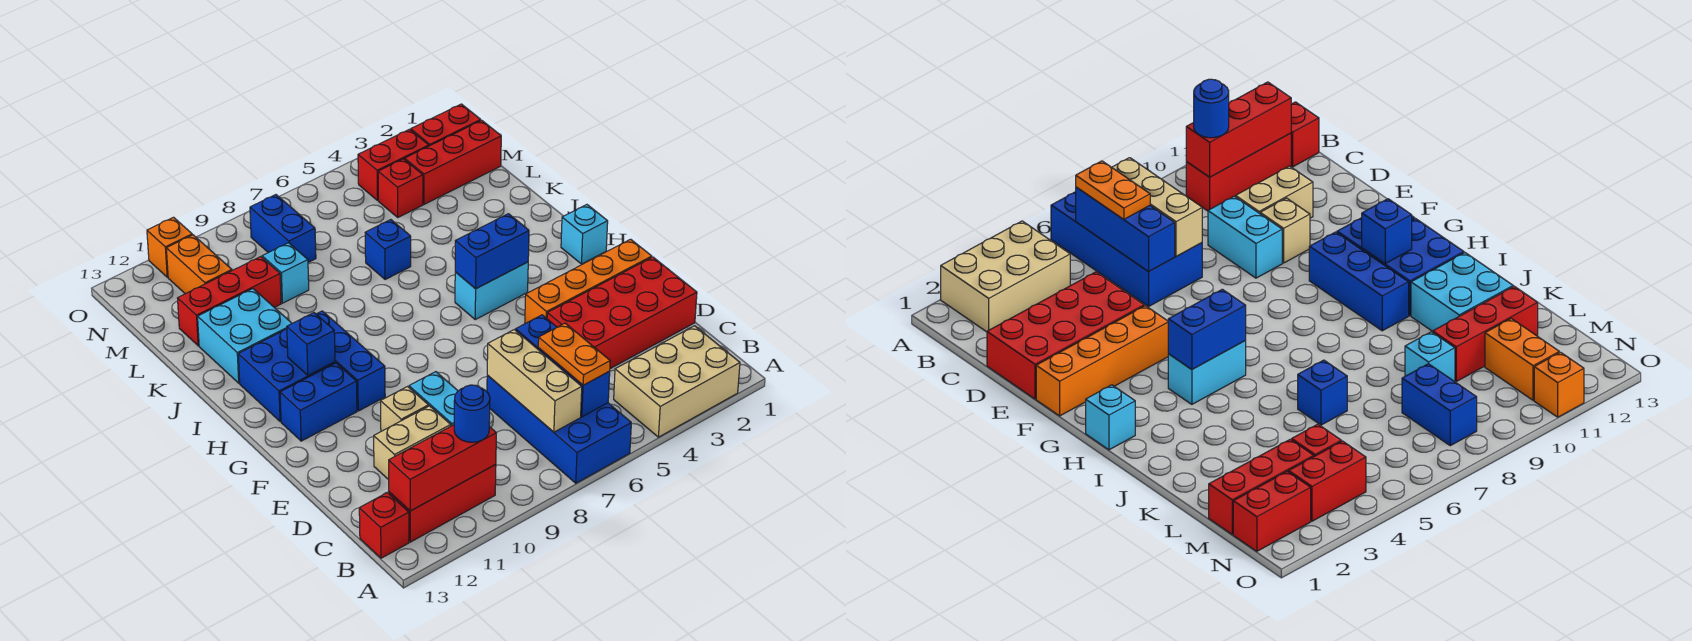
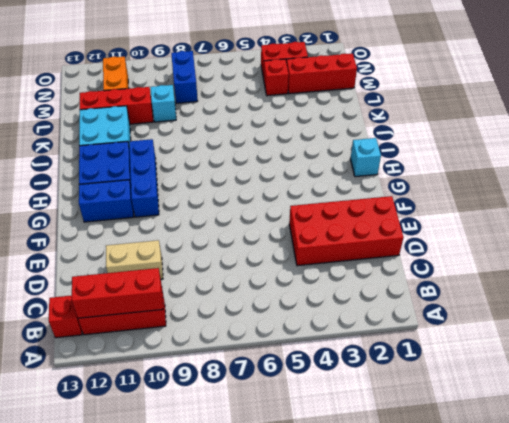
none -> tan 2x3 brick [614,326,740,437]
none -> blue 2x4 brick [487,375,631,483]
none -> cyan 1x2 brick [409,372,458,426]
none -> tan 1x1 brick [381,387,429,431]

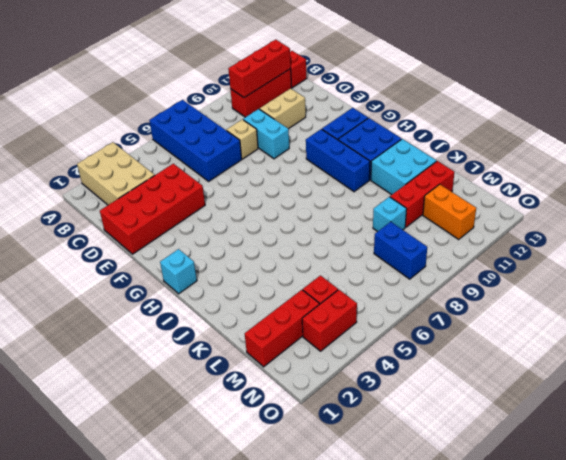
tan 2x3 brick [77,142,155,205] -> tan 2x3 brick turned to [614,326,740,437]
tan 1x1 brick [226,119,258,159] -> tan 1x1 brick moved to [381,387,429,431]
none -> orange 1x4 brick [525,239,652,324]
none -> cyan 1x2 brick [455,262,528,320]
none -> blue 1x1 brick [365,220,411,280]
none -> red 1x2 brick [411,104,481,146]

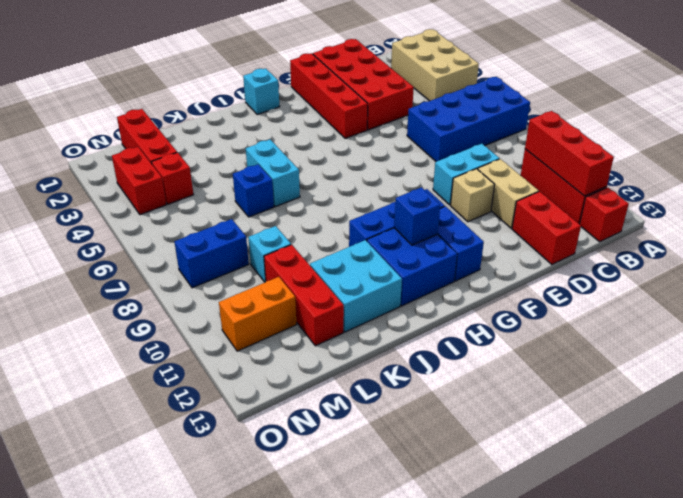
red 1x2 brick [512,191,581,265] -> red 1x2 brick moved to [411,104,481,146]
red 1x4 brick [290,53,368,138] -> orange 1x4 brick [525,239,652,324]
cyan 1x2 brick [246,140,300,207] -> cyan 1x2 brick moved to [455,262,528,320]
none -> orange 1x1 brick [147,217,192,277]
none -> blue 1x3 brick [516,315,610,417]
none -> tan 1x3 brick [487,330,582,432]
none -> blue 1x2 brick [455,214,529,289]

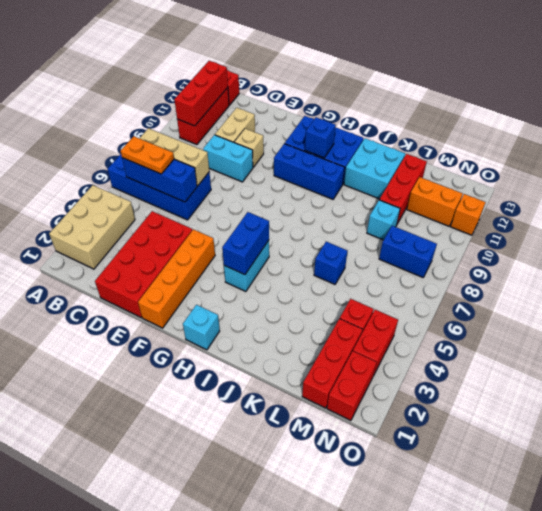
none -> blue 1x1 round brick [454,385,490,442]

